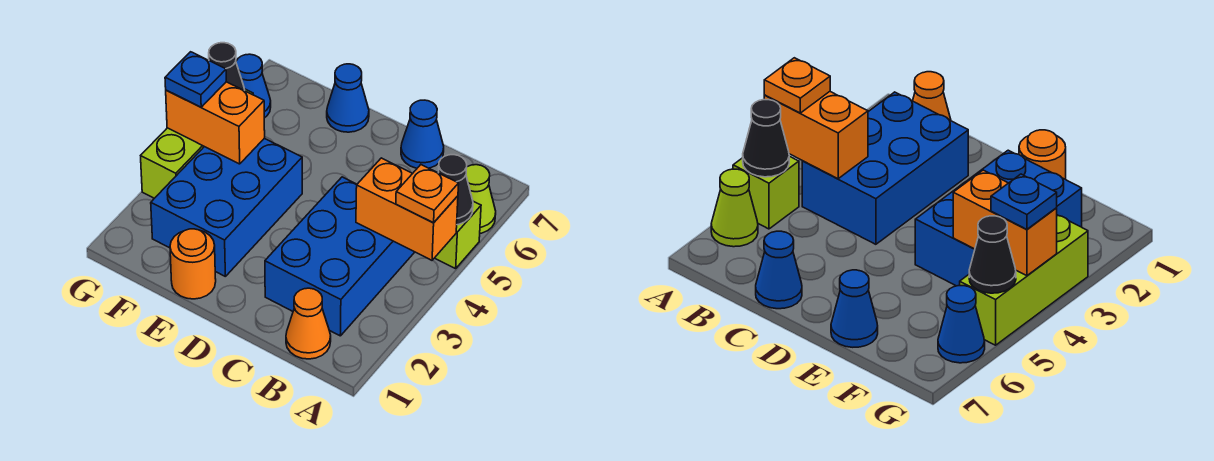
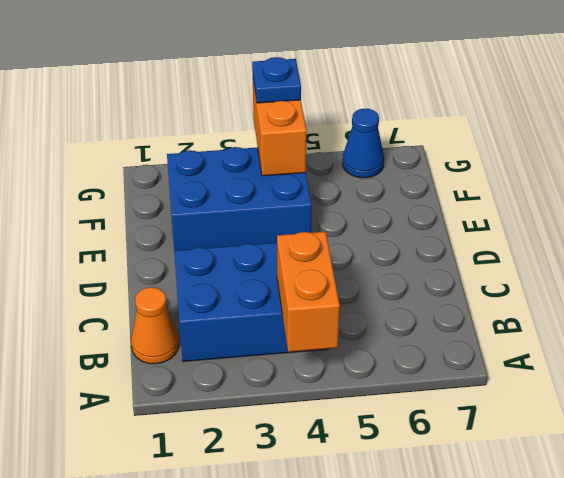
none -> lime 1x1 brick [435,201,481,269]
none -> lime 1x1 cone [466,165,496,233]
none -> blue 1x1 cone [401,100,444,168]

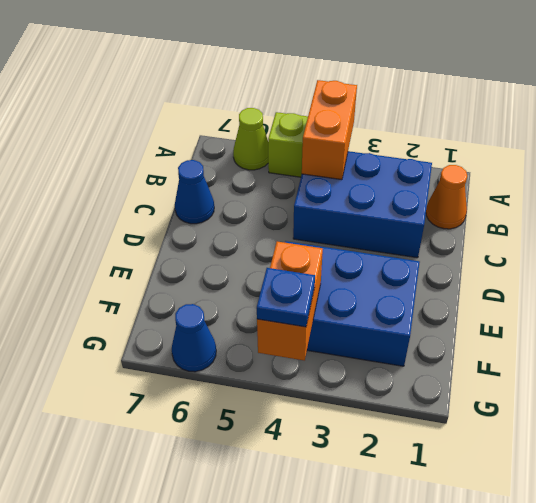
none -> orange 1x1 round brick [170,229,216,299]
none -> blue 1x1 cone [327,64,369,132]
none -> lime 1x3 brick [141,89,253,198]

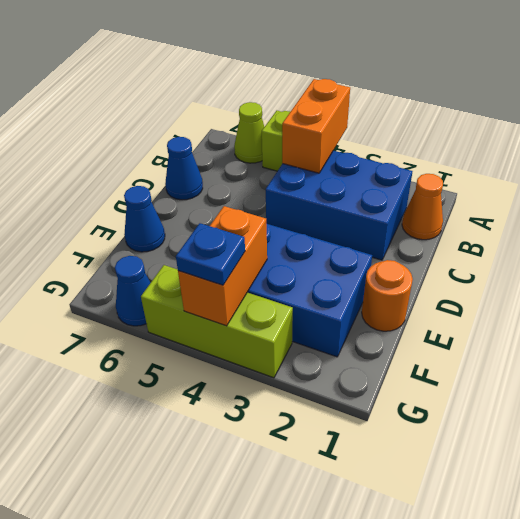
none -> black 1x1 cone [439,155,473,225]
none -> black 1x1 cone [209,43,245,91]
none -> orange 1x1 plate [396,165,459,223]

